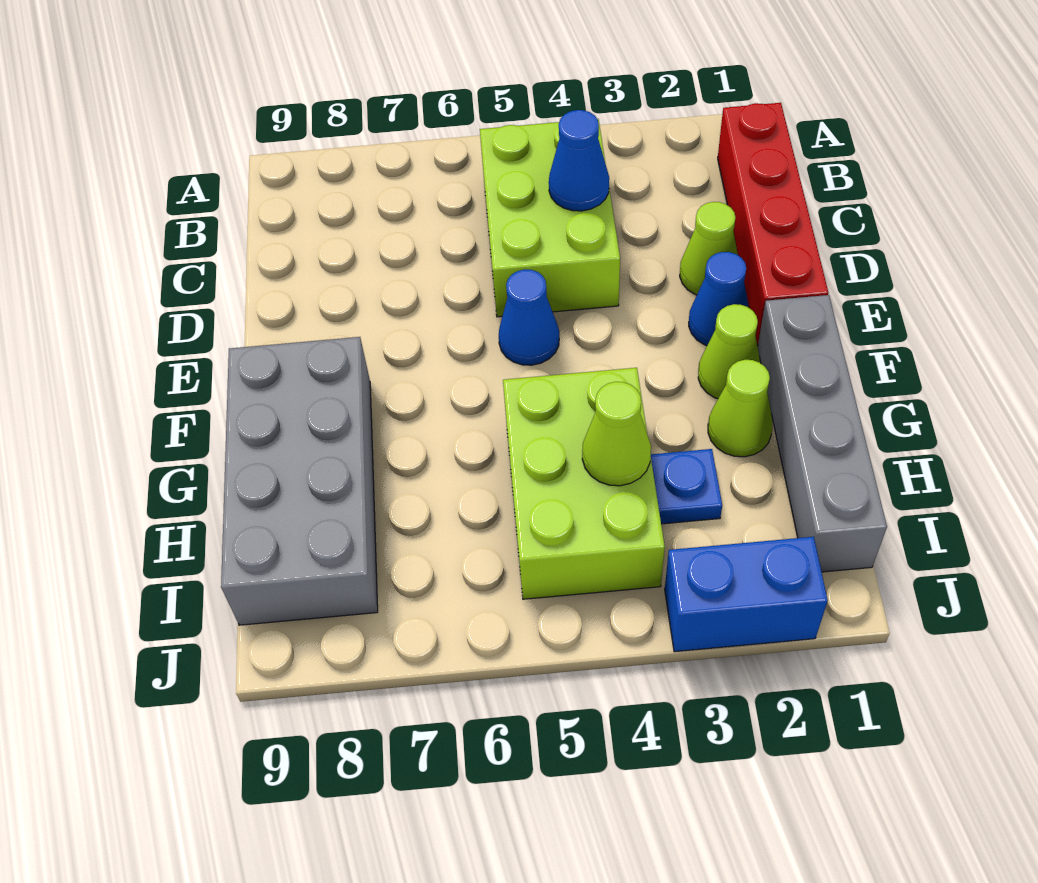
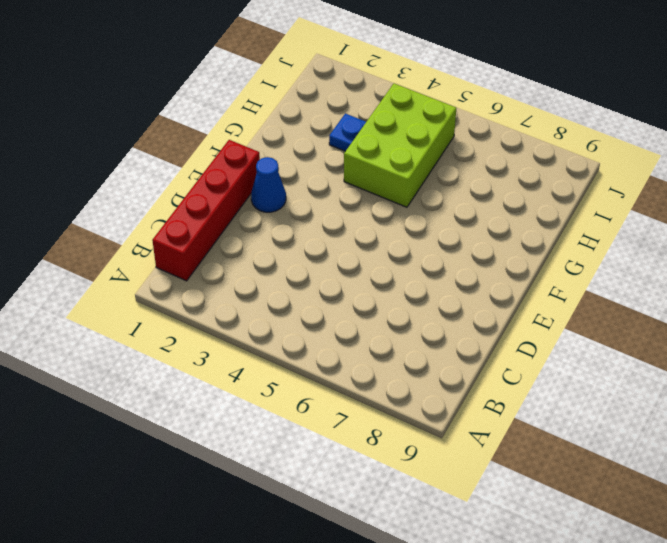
none -> lime 2x3 brick [480,119,620,317]
none -> lime 1x1 cone [680,202,738,295]
none -> blue 1x1 cone [499,269,559,365]

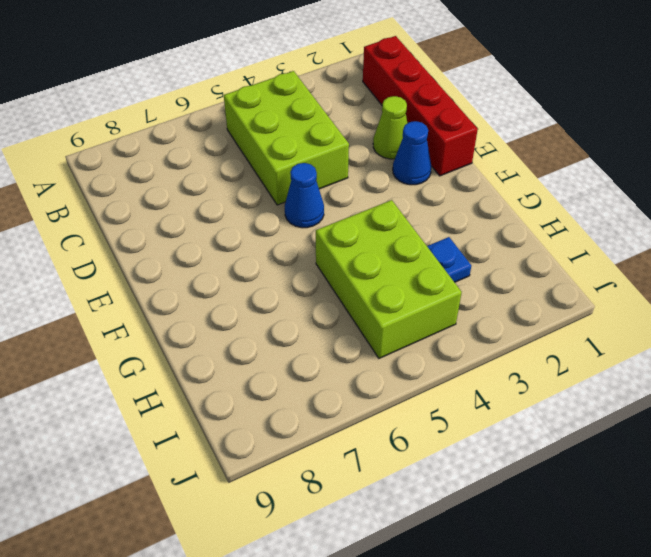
none -> grey 1x4 brick [758,295,887,572]
none -> lime 1x1 cone [698,304,761,399]
none -> grey 2x4 brick [221,337,378,625]

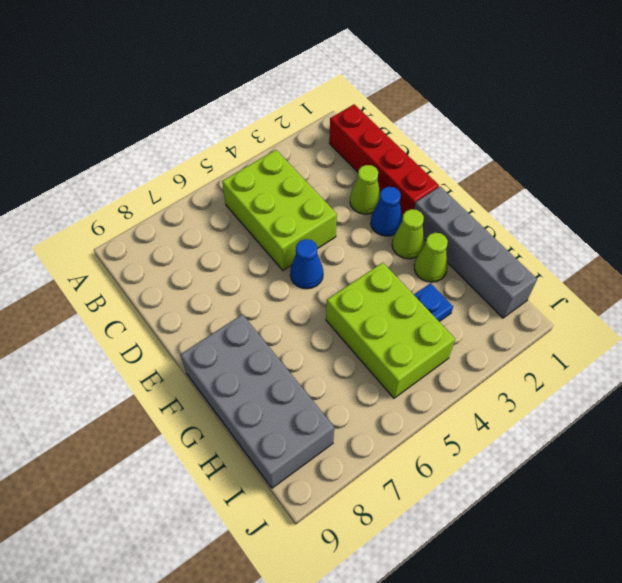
none -> blue 1x2 brick [665,537,828,652]
none -> blue 1x1 cone [549,110,609,211]
none -> lime 1x1 cone [582,382,651,486]

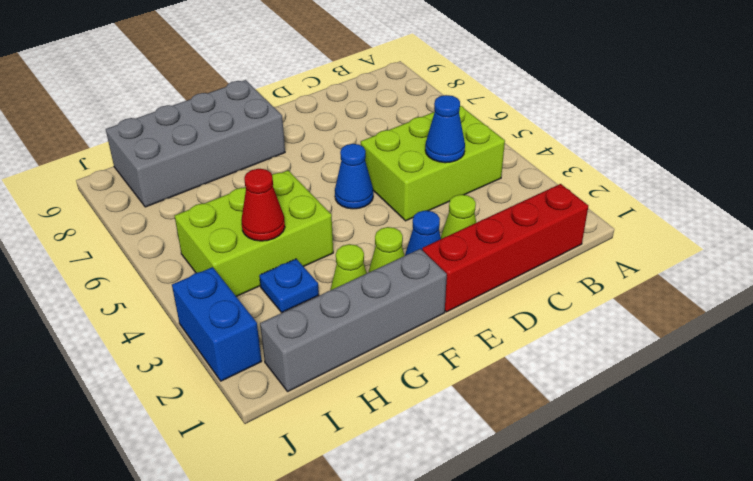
red 1x1 cone [241,169,285,241] -> lime 1x1 cone [582,382,651,486]

